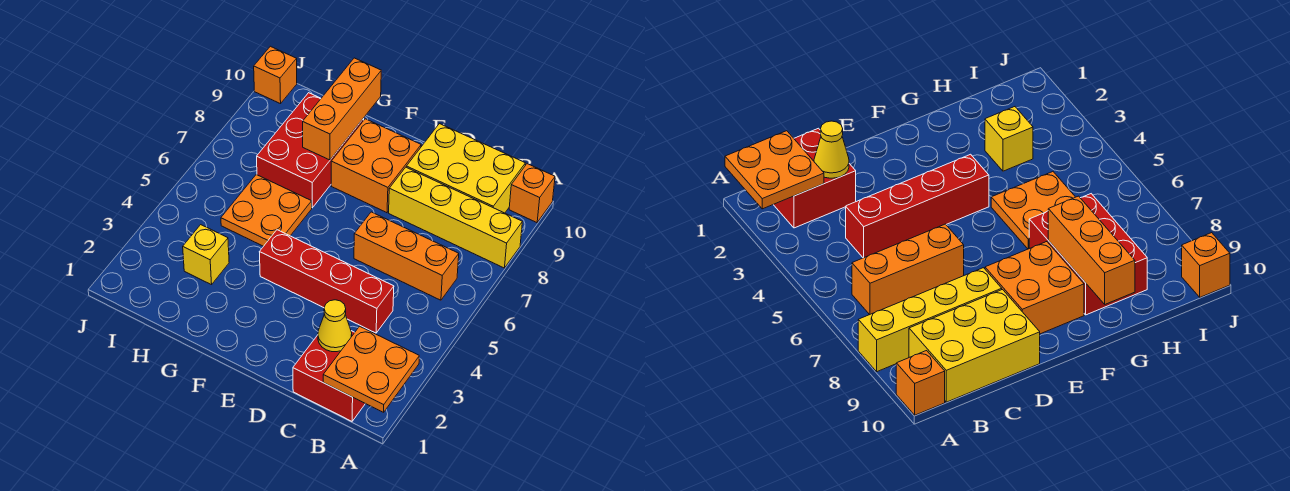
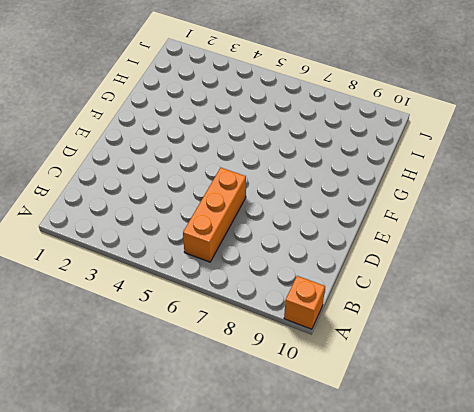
none -> yellow 1x4 brick [389,167,522,268]
none -> red 2x2 brick [293,331,365,421]
none -> yellow 2x3 brick [406,124,525,213]

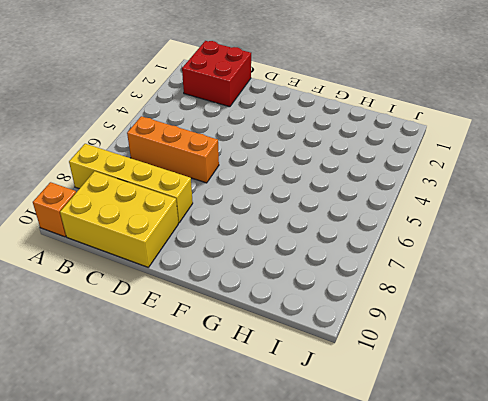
none -> red 1x4 brick [260,230,394,333]
none -> orange 2x2 brick [331,119,421,213]
none -> orange 2x2 plate [221,175,312,246]

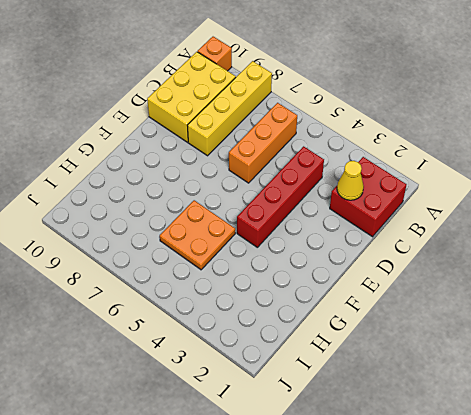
none -> orange 2x2 brick [331,119,421,213]
none -> red 2x3 brick [257,93,364,208]
none -> yellow 1x1 brick [183,225,229,285]

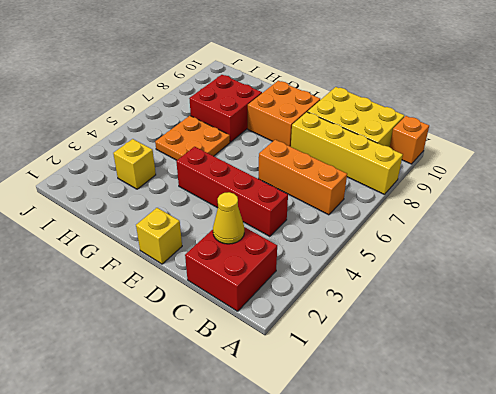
yellow 1x1 brick [136,208,182,264] -> none
red 2x2 brick [189,75,262,142] -> red 2x3 brick [257,93,364,208]
none -> orange 1x1 brick [254,46,297,104]
none -> orange 2x2 plate [323,326,419,412]
none -> orange 1x3 brick [303,58,381,160]

